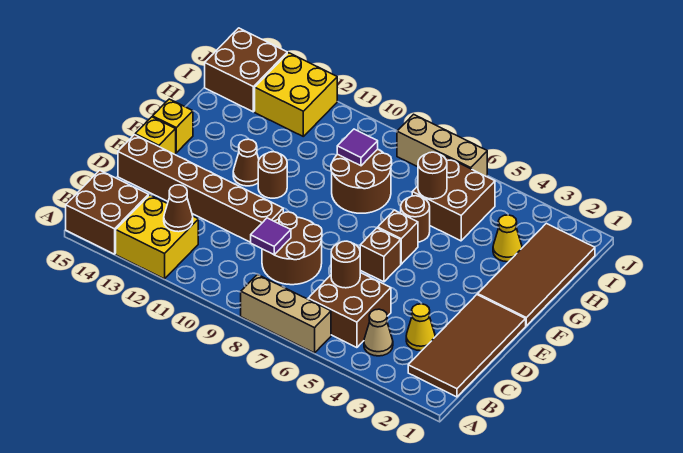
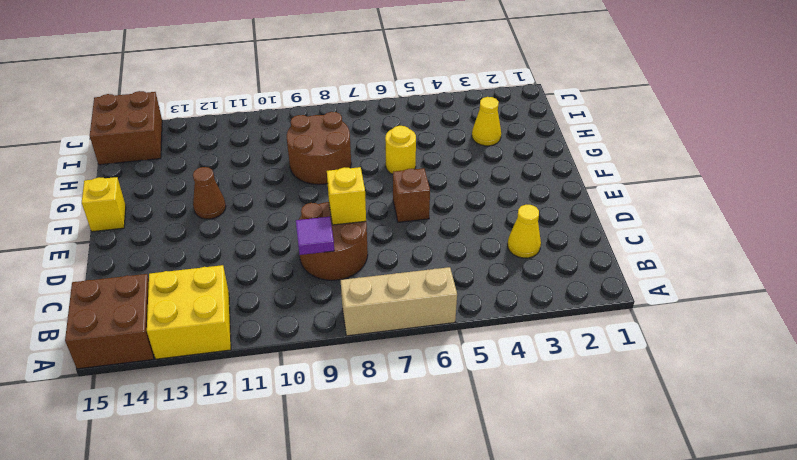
yellow 1x1 brick [327,167,366,225] -> yellow 1x1 brick moved to [135,117,176,154]
yellow 1x1 round brick [385,126,416,174] -> brown 1x1 round brick [401,196,430,242]
none -> brown 2x4 tile [408,295,526,397]
none -> tan 1x1 cone [364,309,393,356]
none -> brown 2x2 brick [308,273,391,348]

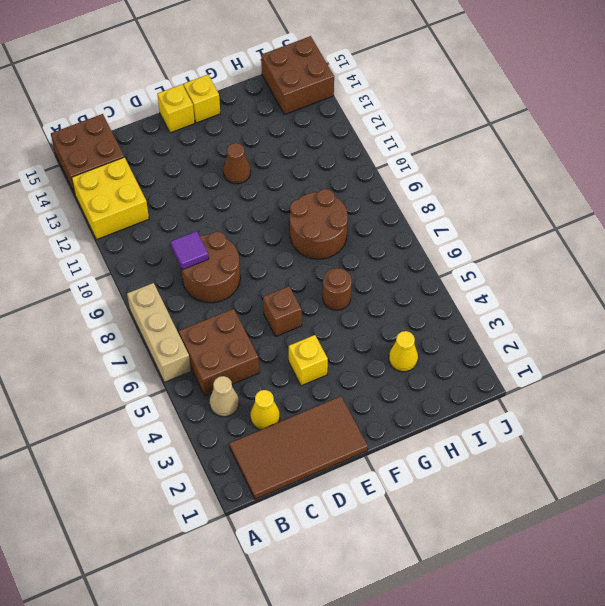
yellow 1x1 brick [289,335,328,386] -> none
none -> brown 1x6 brick [118,135,283,242]
none -> brown 2x4 tile [478,223,595,326]
none -> brown 1x1 brick [378,210,418,264]

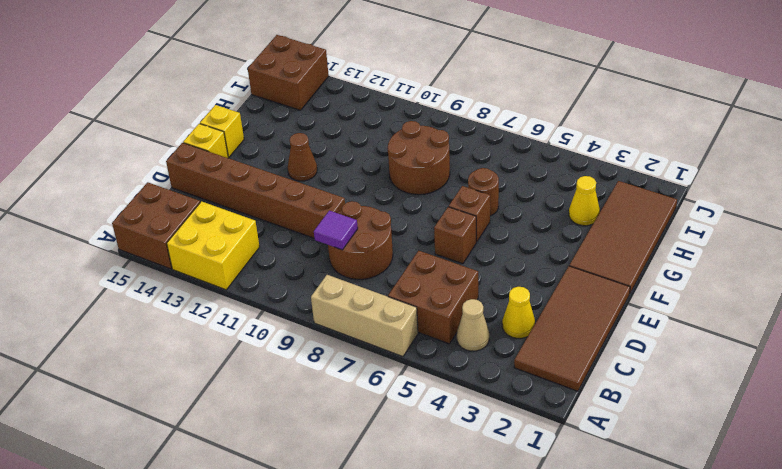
none -> brown 1x1 round brick [258,152,287,198]
none -> brown 2x2 brick [412,157,495,241]
none -> yellow 2x2 brick [255,53,337,136]

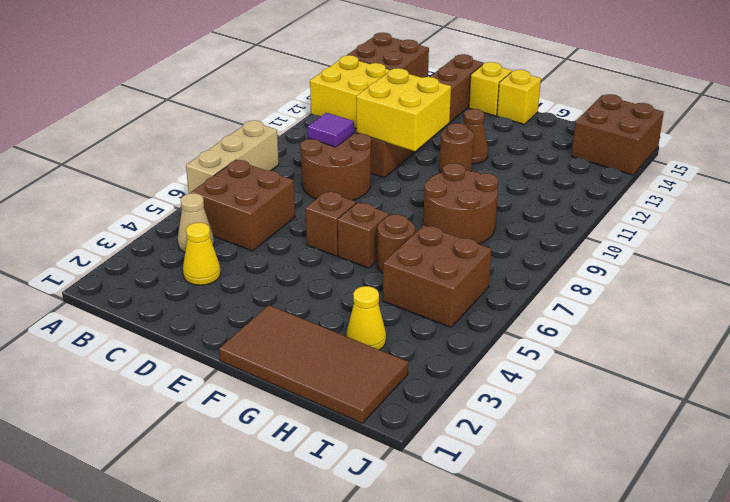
yellow 2x2 brick [356,68,451,151] -> yellow 2x2 brick moved to [255,53,337,136]
none -> brown 2x4 tile [408,295,526,397]
none -> tan 1x3 brick [397,114,487,177]
none -> brown 1x1 cone [164,185,193,232]

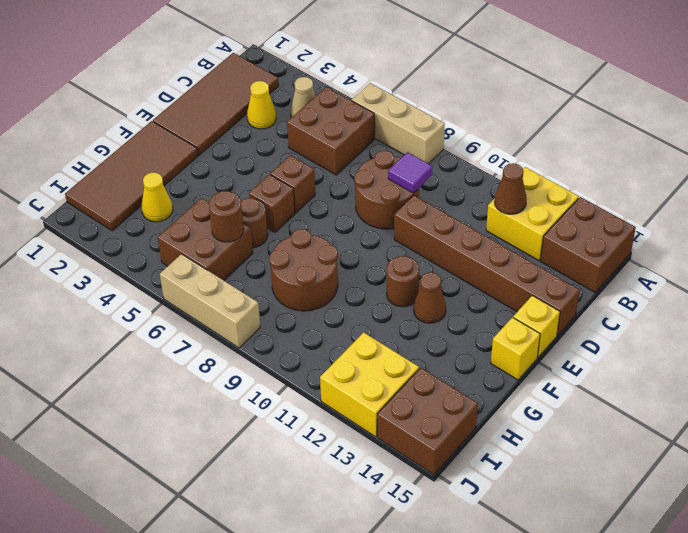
none -> brown 1x1 round brick [331,241,360,288]
none -> purple 1x1 tile [337,129,378,166]

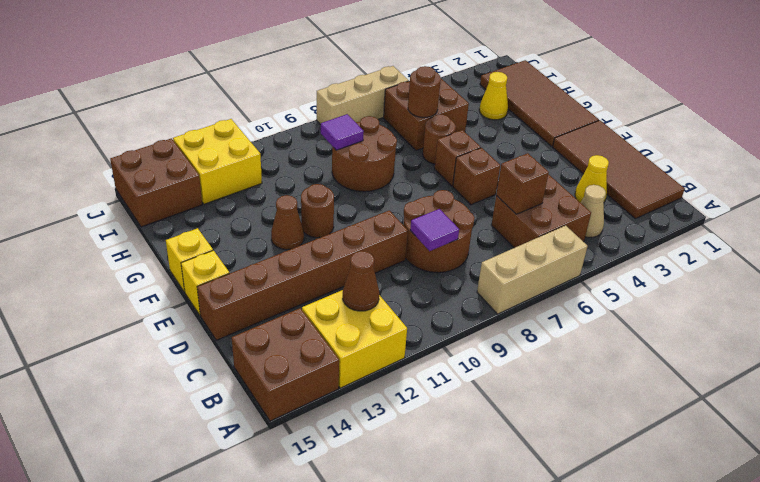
brown 1x1 brick [496,153,549,214] -> brown 1x1 round brick [331,241,360,288]

